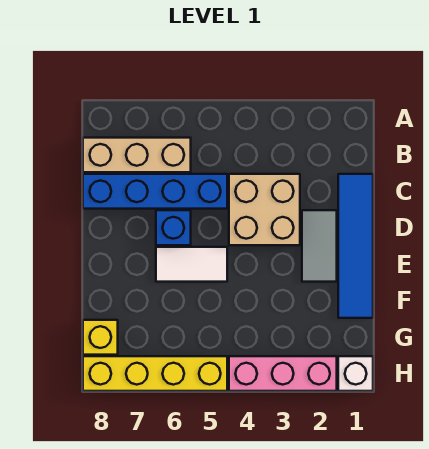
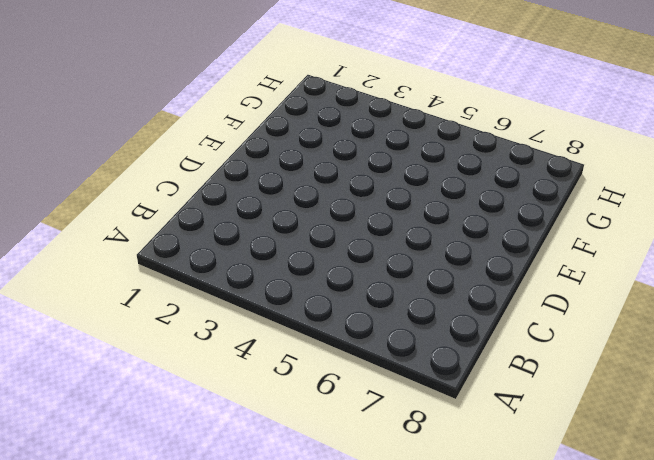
none -> tan 1x3 brick [83,138,191,172]
none -> blue 1x4 tile [338,174,373,318]

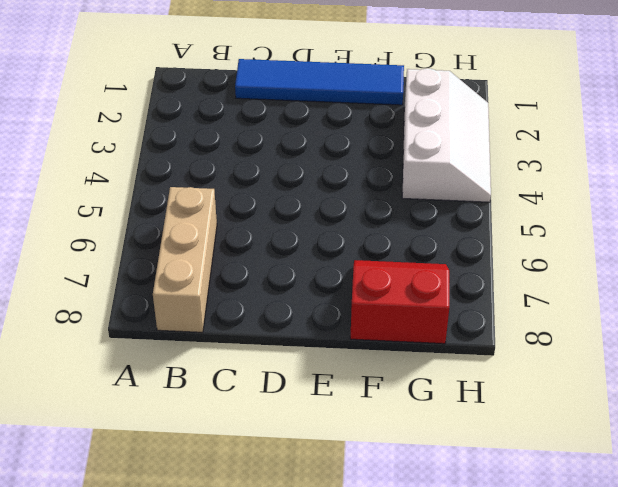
red 2x2 slope [350,260,449,344] -> yellow 1x1 brick [83,320,118,355]
white 2x3 slope [402,68,491,202] -> pink 1x3 brick [229,356,337,391]
none -> tan 2x2 brick [229,174,300,245]
none -> blue 1x4 brick [83,174,227,209]

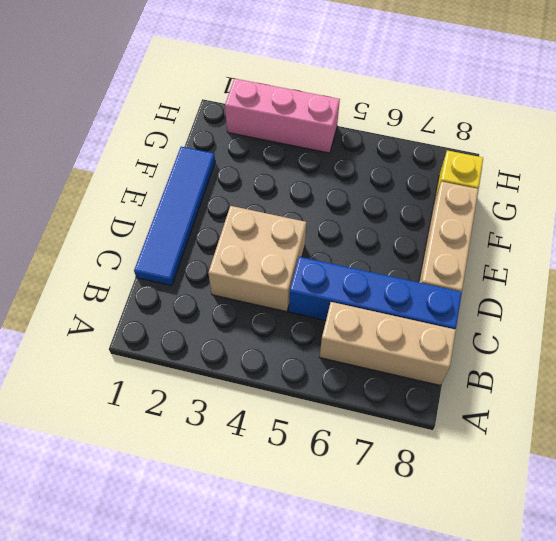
tan 1x3 brick [419,181,478,292] -> none
none -> grey 1x2 tile [302,210,337,282]
none -> blue 1x1 brick [156,210,191,245]

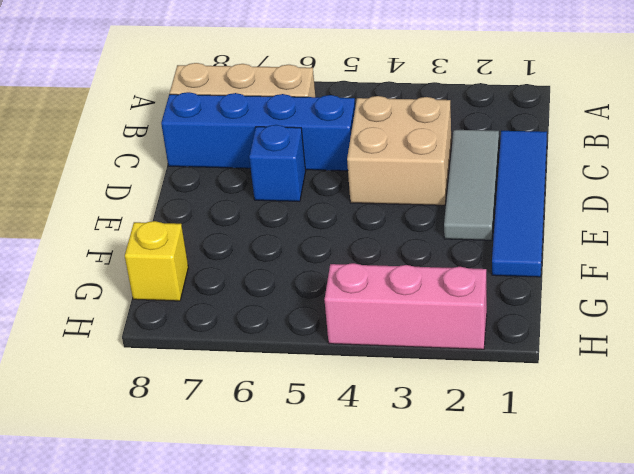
grey 1x3 tile [444,130,499,240] -> grey 1x2 tile [302,210,337,282]
none -> white 1x2 tile [156,247,227,282]
none -> white 1x1 brick [338,356,373,391]

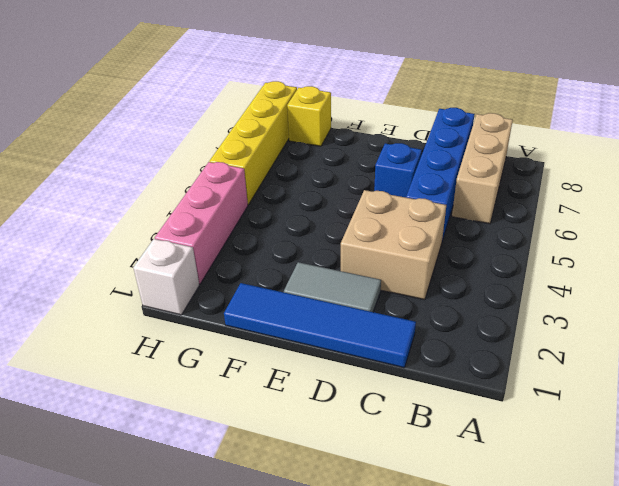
none -> white 1x2 tile [156,247,227,282]

